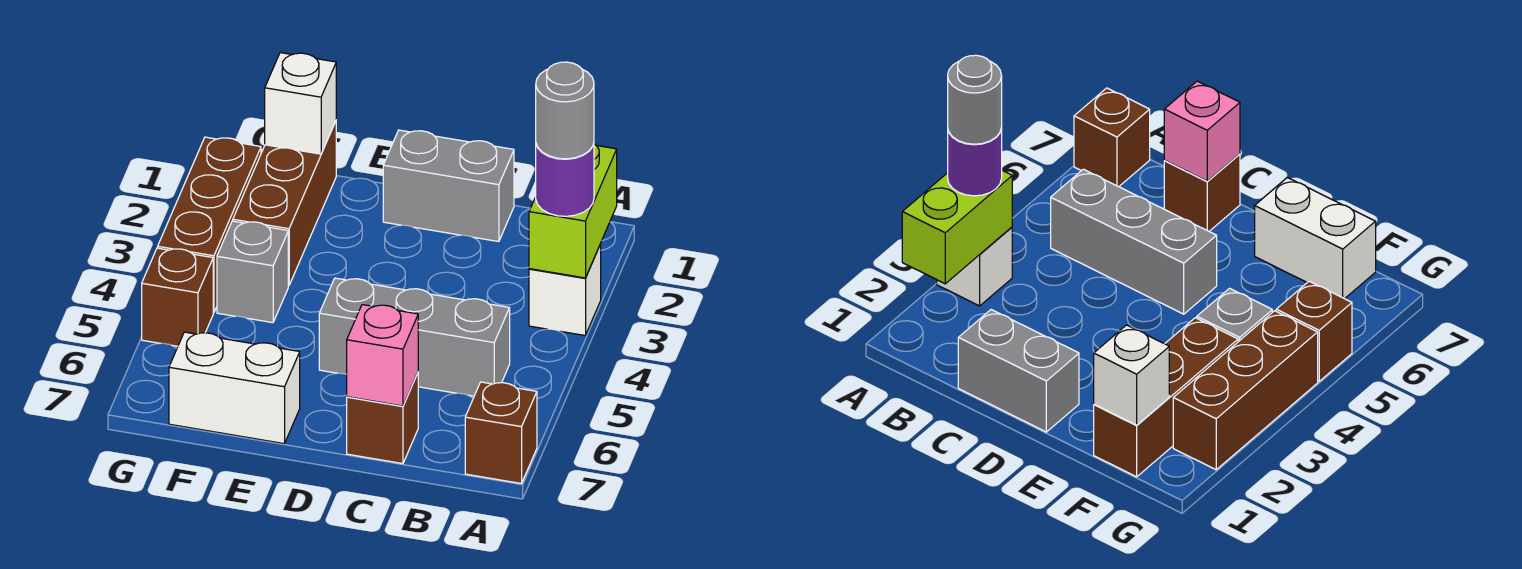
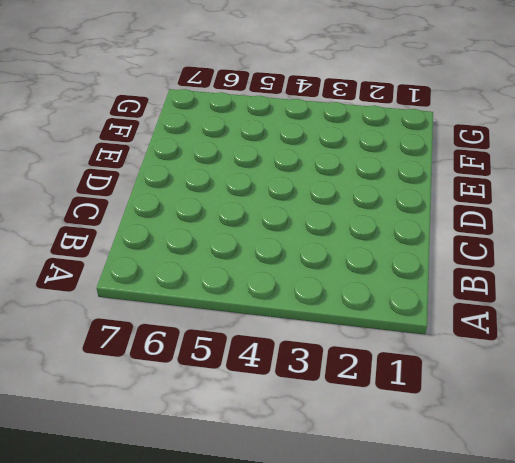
none -> white 1x1 brick [529,244,601,335]
none -> brown 1x1 brick [465,382,537,484]
none -> grey 1x3 brick [319,278,510,396]

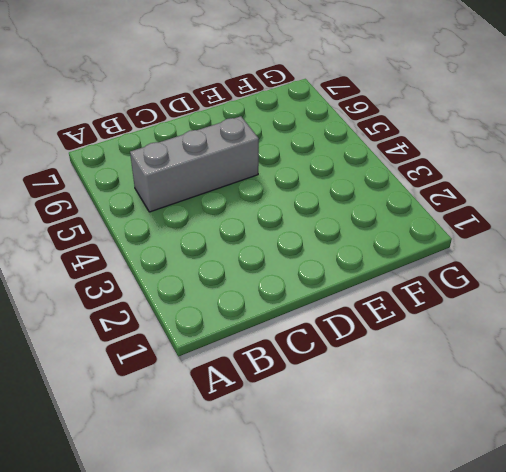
none -> white 1x1 brick [529,244,601,335]
none -> brown 1x1 brick [465,382,537,484]
none -> grey 1x2 brick [383,130,514,242]

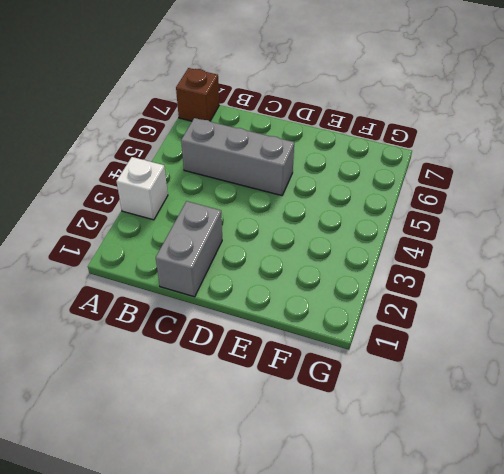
grey 1x2 brick [156,201,222,297] -> grey 1x2 brick turned to [383,130,514,242]
none -> brown 1x1 brick [347,373,418,464]
none -> white 1x2 brick [169,332,300,444]
none -> brown 1x3 brick [233,121,336,286]

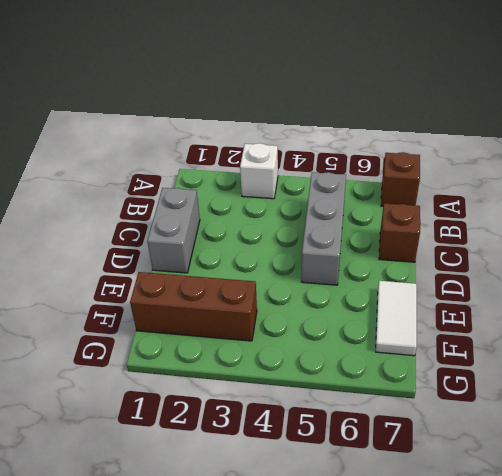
white 1x2 tile [376,281,417,356] -> white 1x2 brick [169,332,300,444]
none -> grey 1x1 brick [217,221,288,323]
none -> brown 1x3 brick [158,137,261,313]
none -> brown 1x1 brick [142,248,213,346]

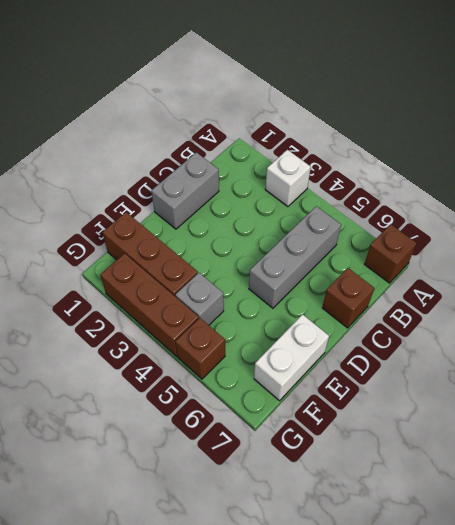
none -> lime 1x2 brick [529,144,617,278]
none -> pink 1x1 brick [347,305,418,406]
none -> white 1x1 brick [265,53,336,154]

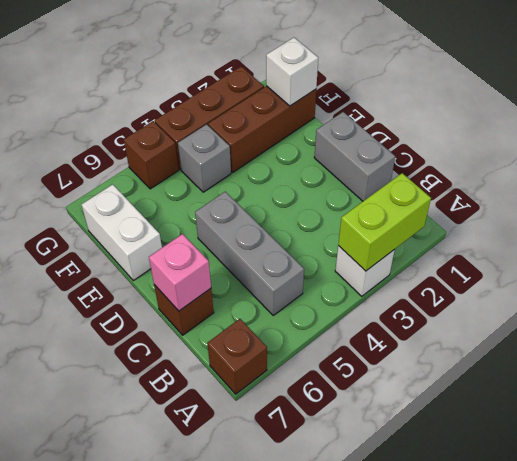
none -> purple 1x1 round brick [536,144,594,216]
none -> grey 1x1 round brick [536,62,594,159]

